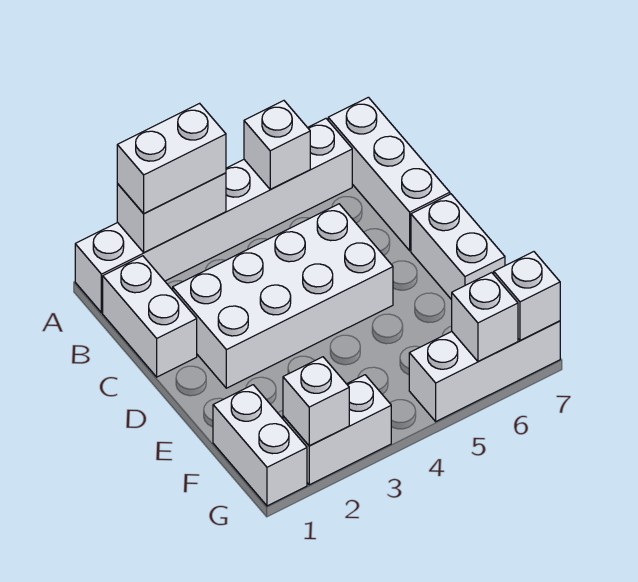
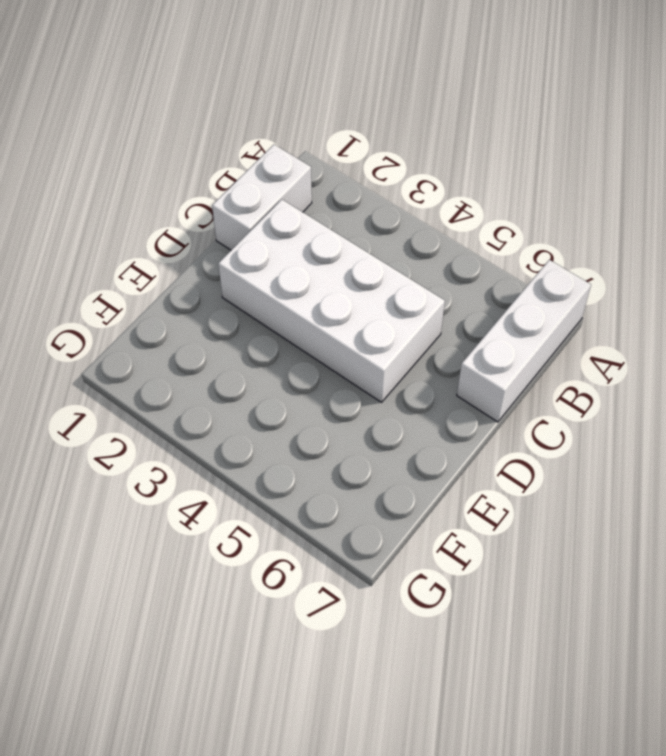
none -> white 1x6 brick [75,119,352,313]
none -> white 1x2 brick [411,194,505,300]
none -> white 1x2 brick [213,385,307,506]

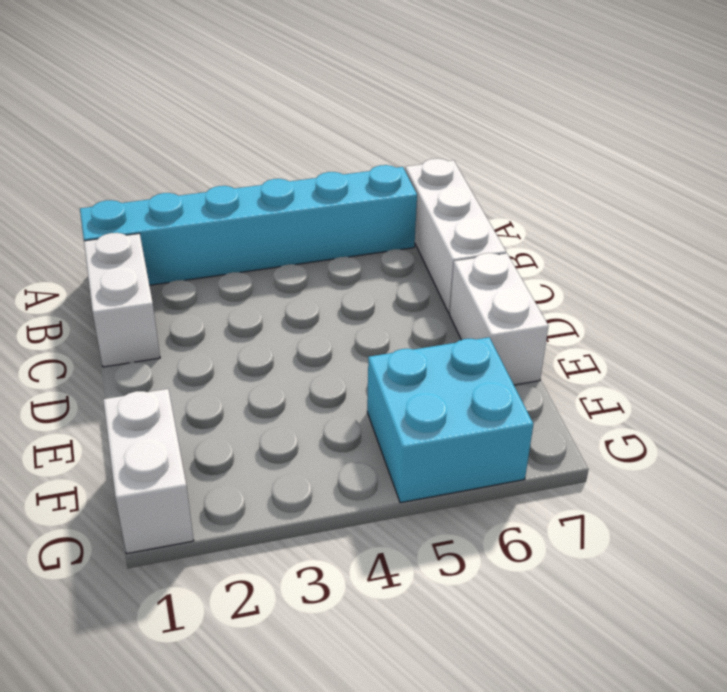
cyan 1x6 brick [80,165,417,285] -> white 1x6 brick [75,119,352,313]
cyan 2x2 brick [367,337,533,503] -> white 1x3 brick [409,321,560,421]
none -> white 2x4 brick [173,204,393,388]
none -> white 1x2 brick [283,375,391,485]
none -> white 1x2 brick [117,173,226,253]

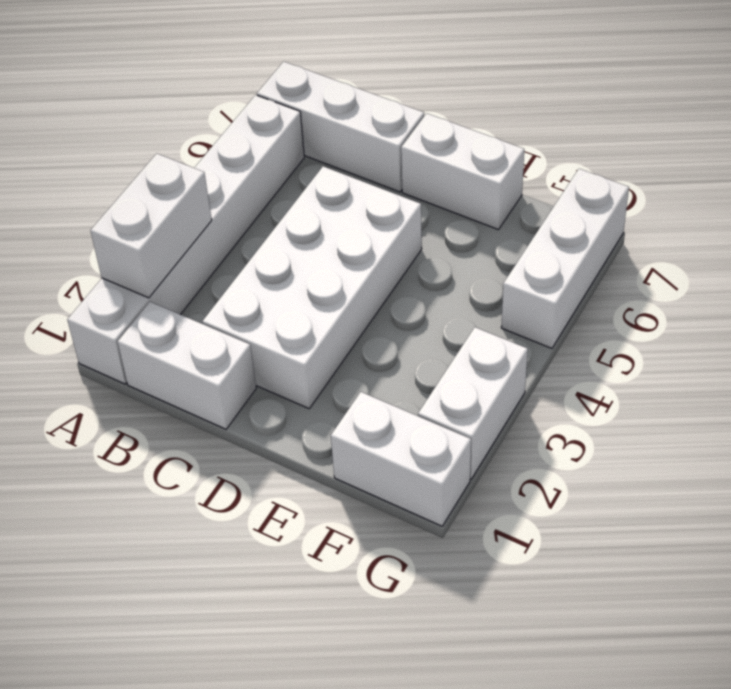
none -> white 1x1 brick [244,101,310,189]
none -> white 1x1 brick [283,357,349,446]
none -> white 1x1 brick [452,273,518,362]

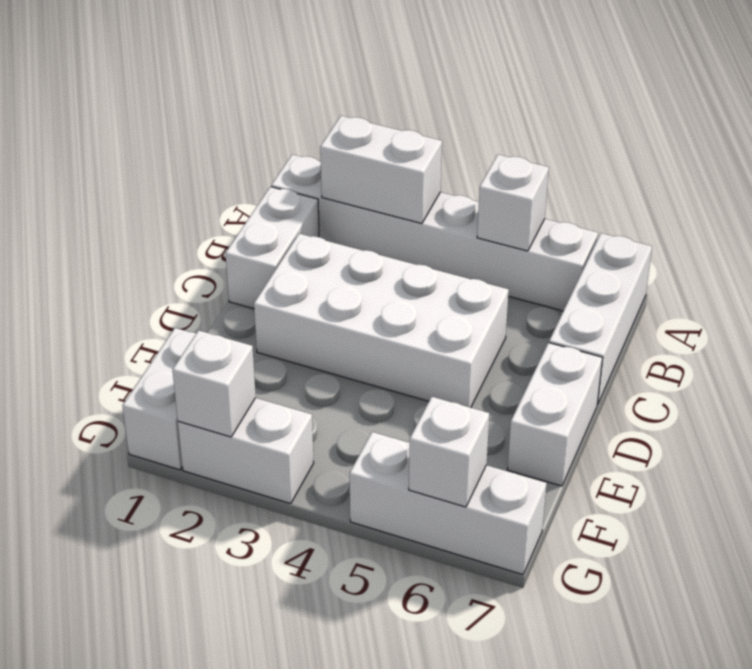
none -> white 1x1 brick [494,252,560,340]
none -> white 1x2 brick [117,103,226,214]

